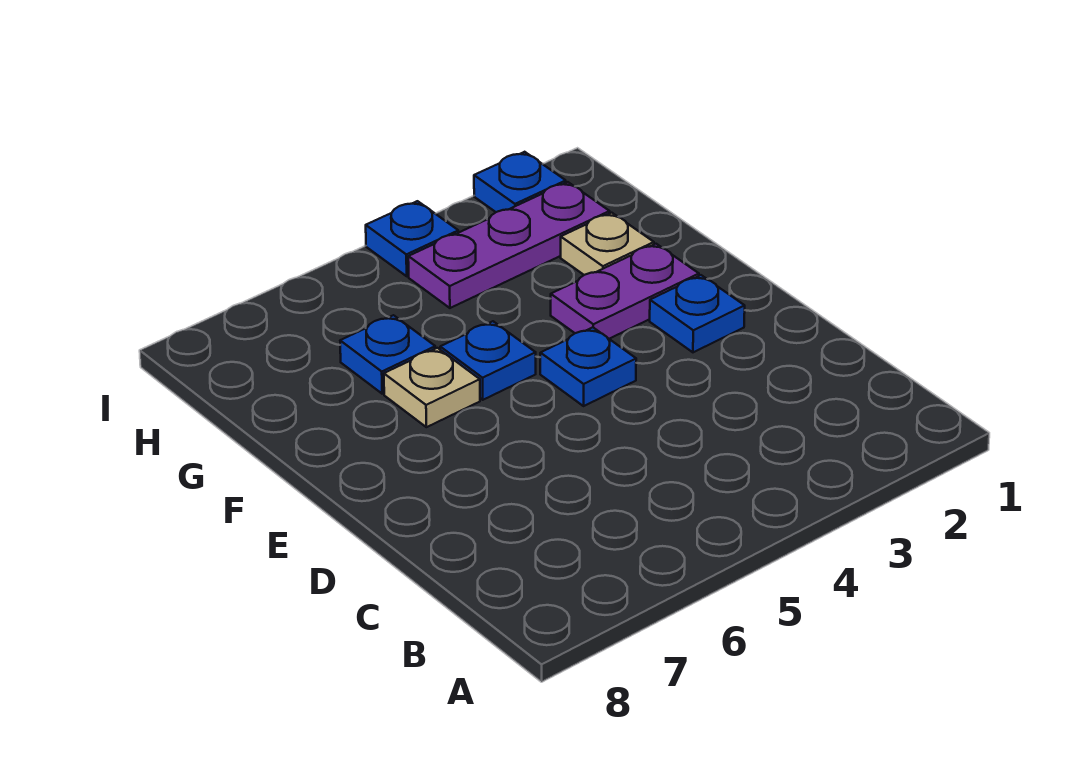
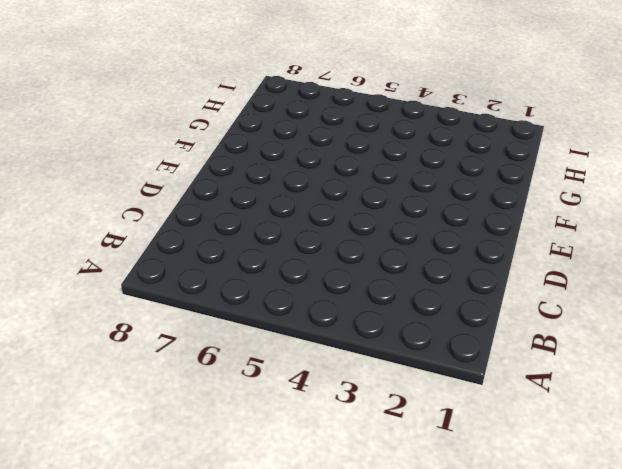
none -> blue 1x1 plate [650,275,745,352]
none -> blue 1x1 plate [540,327,636,406]

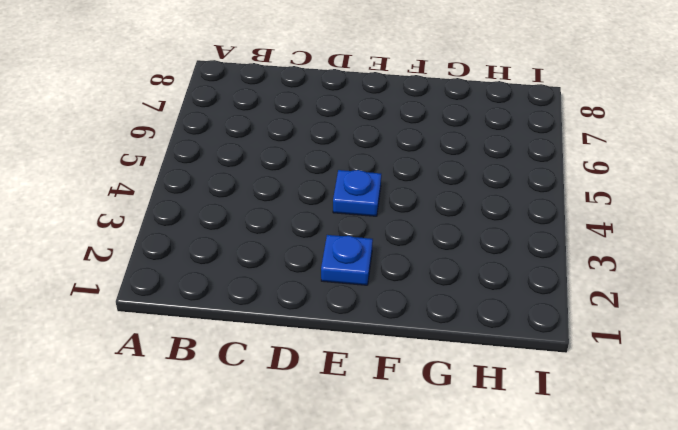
none -> purple 1x2 plate [551,244,699,339]
none -> blue 1x1 plate [440,321,536,400]

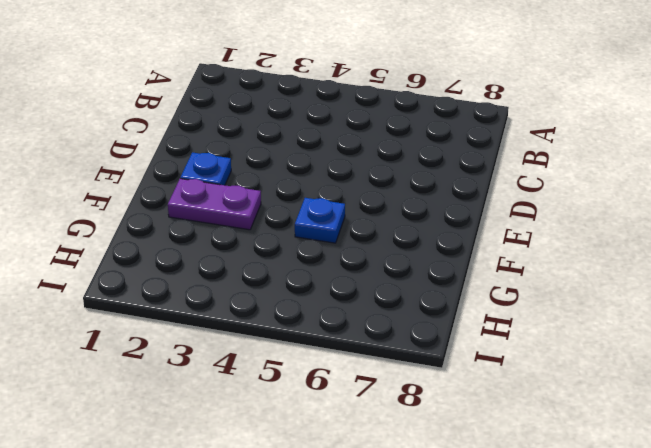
none -> blue 1x1 plate [540,327,636,406]
none -> tan 1x1 plate [384,348,480,427]

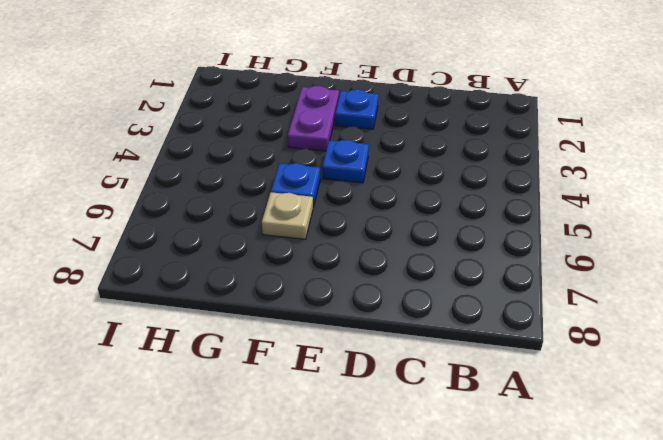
none -> tan 1x1 plate [561,213,654,275]
none -> blue 1x1 plate [340,315,435,394]

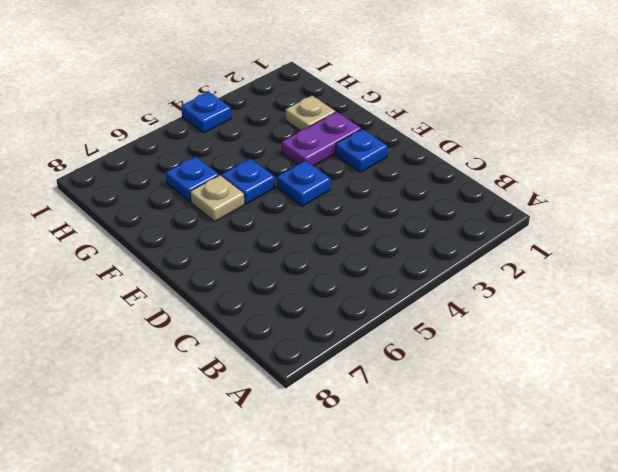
none -> purple 1x3 plate [408,182,610,308]
none -> blue 1x1 plate [474,152,566,212]

